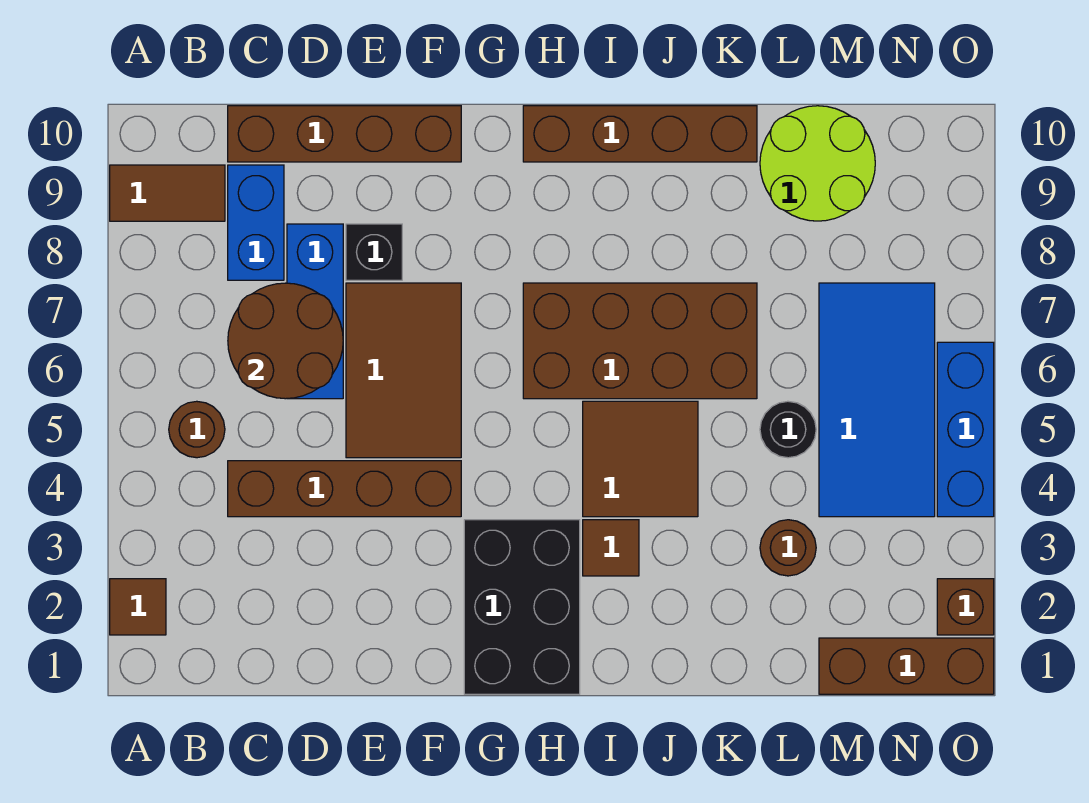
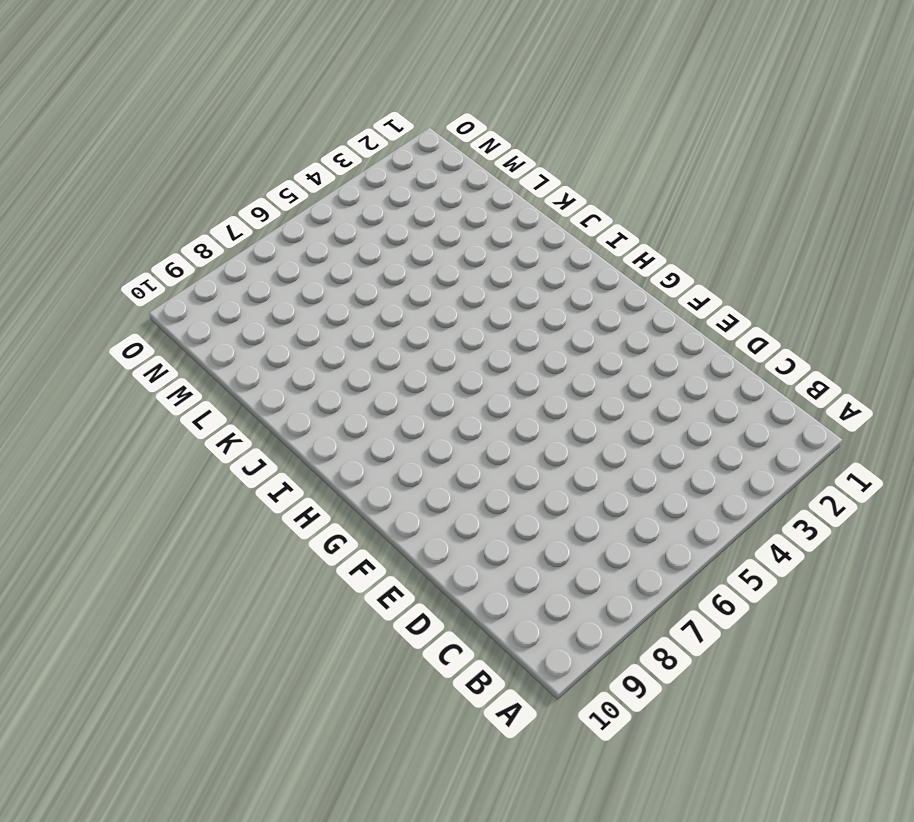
none -> brown 1x1 tile [110,579,166,635]
none -> brown 1x2 tile [110,165,225,221]
none -> brown 1x1 round brick [169,401,225,458]

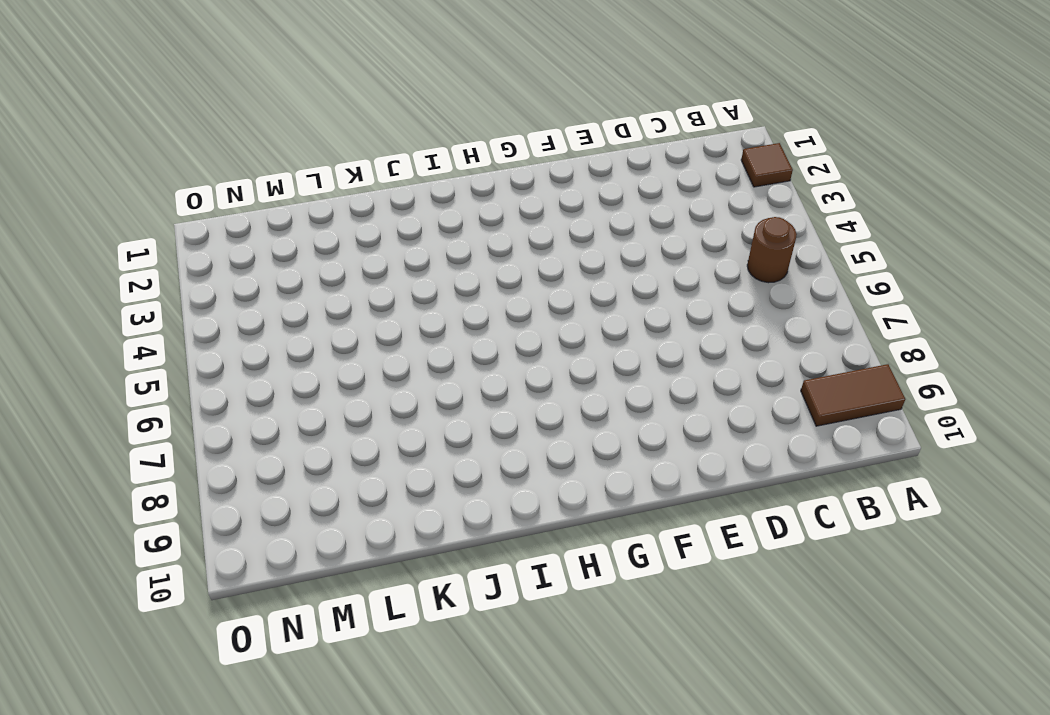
none -> brown 1x4 brick [228,461,461,517]
none -> blue 1x2 brick [228,165,284,280]
none -> brown 1x4 brick [228,106,461,162]

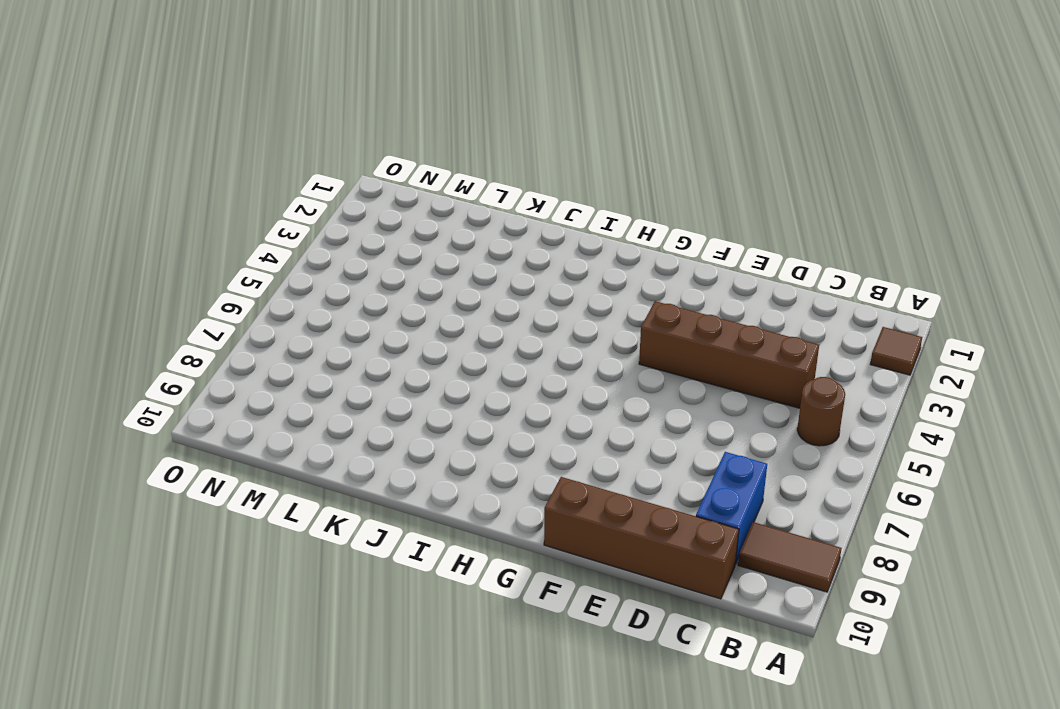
none -> blue 1x3 brick [287,224,343,399]
none -> brown 2x3 tile [346,283,461,458]
none -> black 1x1 brick [346,224,402,280]

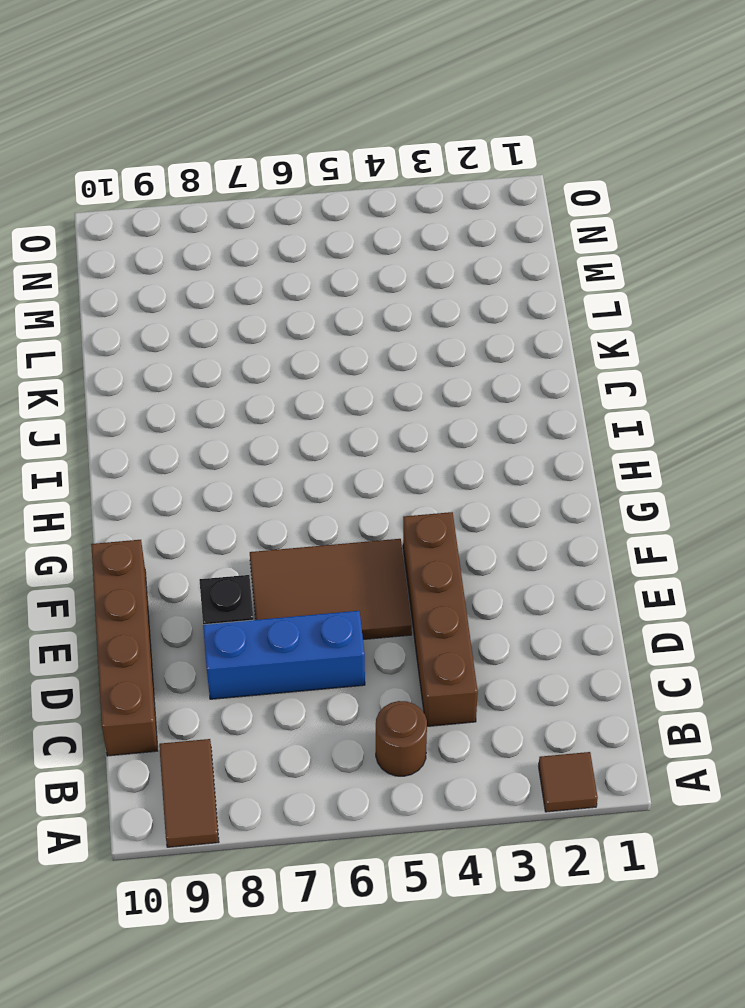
none -> blue 1x2 brick [228,165,284,280]
none -> black 2x3 brick [464,520,580,694]
none -> brown 2x4 brick [523,283,757,399]

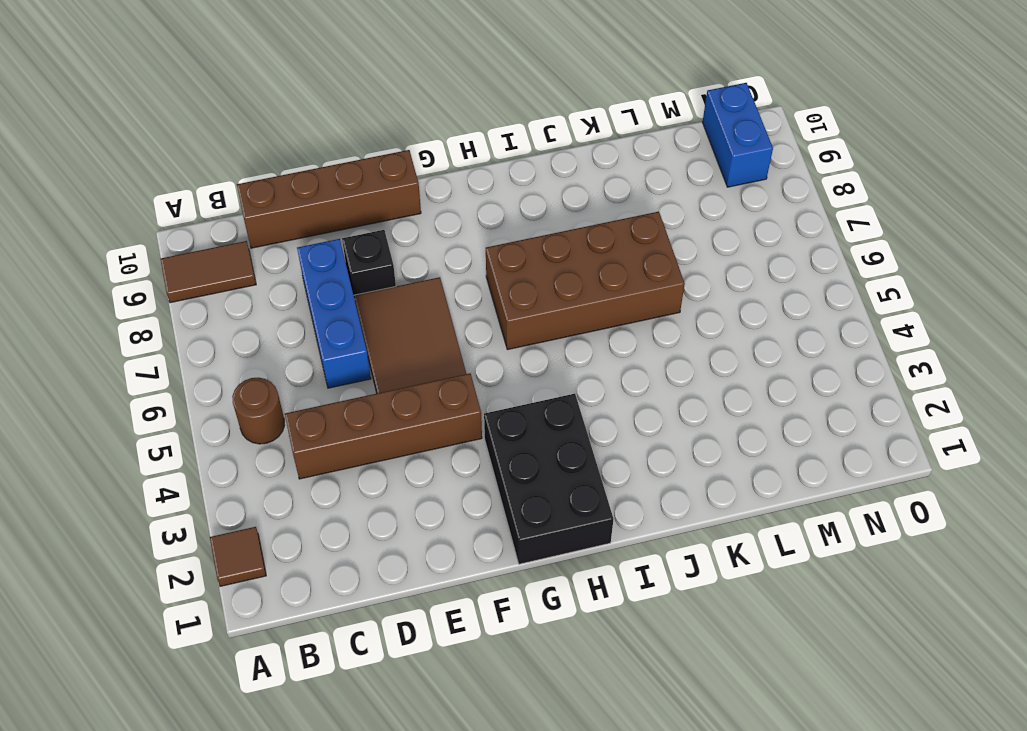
blue 1x2 brick [703,83,773,187] -> blue 1x2 brick moved to [228,165,284,280]
none -> brown 1x4 brick [523,106,757,162]
none -> brown 1x1 tile [583,520,639,576]
none -> brown 2x2 tile [583,401,698,517]

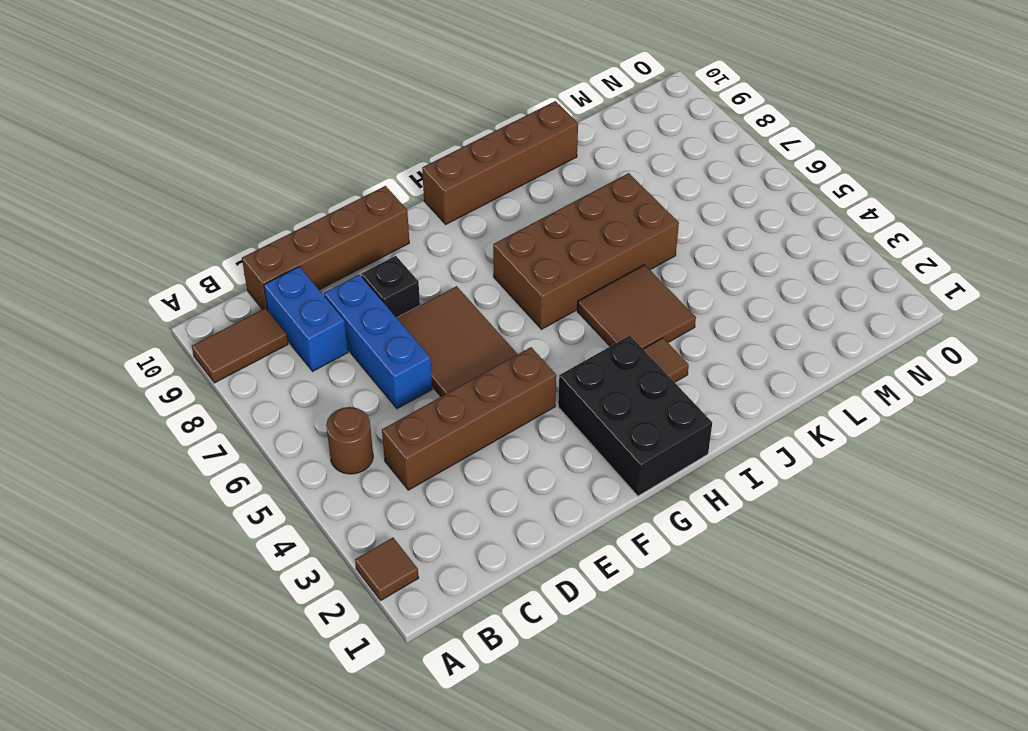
none -> brown 1x1 round brick [760,520,816,576]
none -> black 1x1 round brick [760,401,816,458]
none -> lime 2x2 round brick [760,106,875,221]

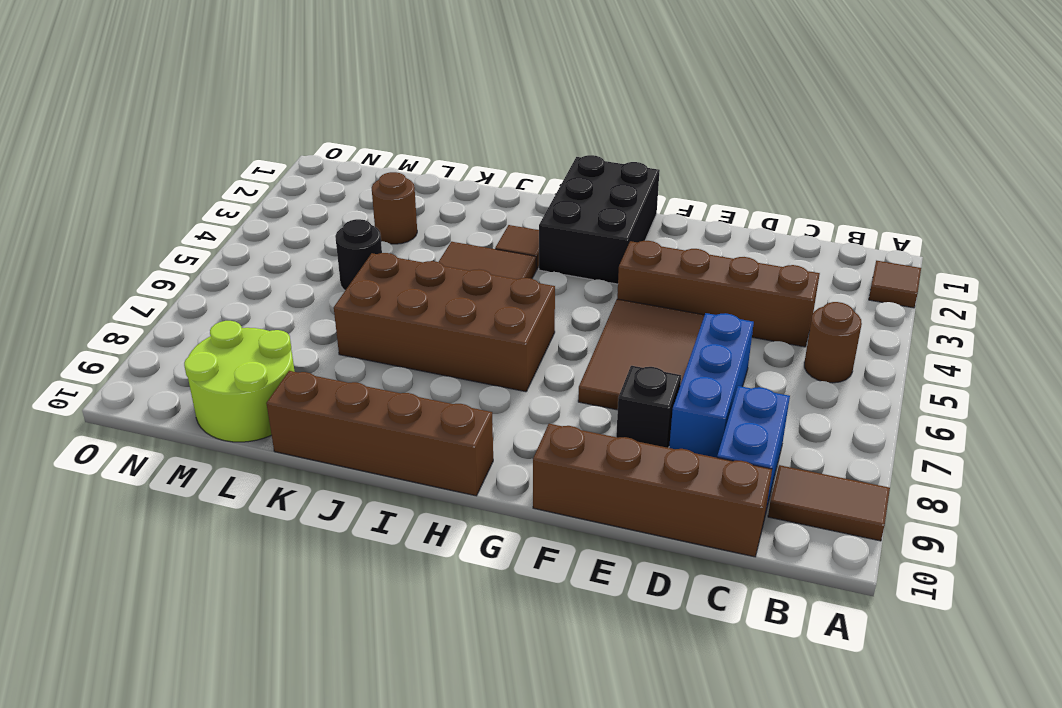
none -> brown 1x3 brick [819,638,994,694]
none -> blue 2x4 tile [819,283,935,517]
none -> brown 1x1 brick [937,579,994,635]

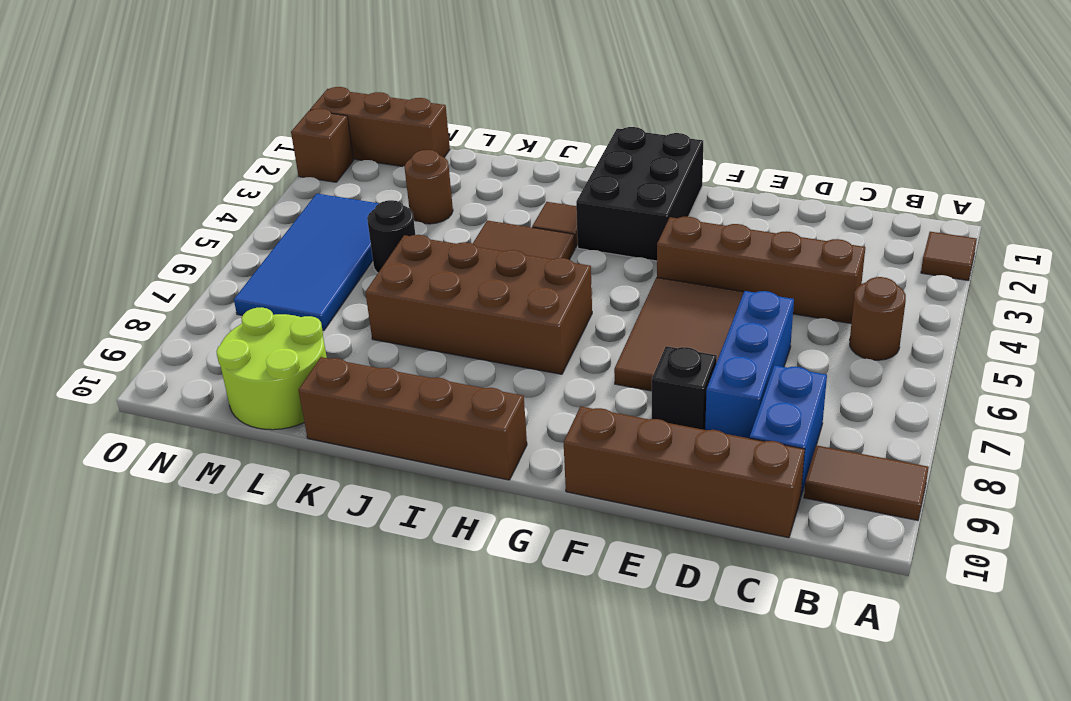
none -> blue 1x3 brick [937,342,994,517]
none -> brown 2x2 round brick [228,283,343,399]

